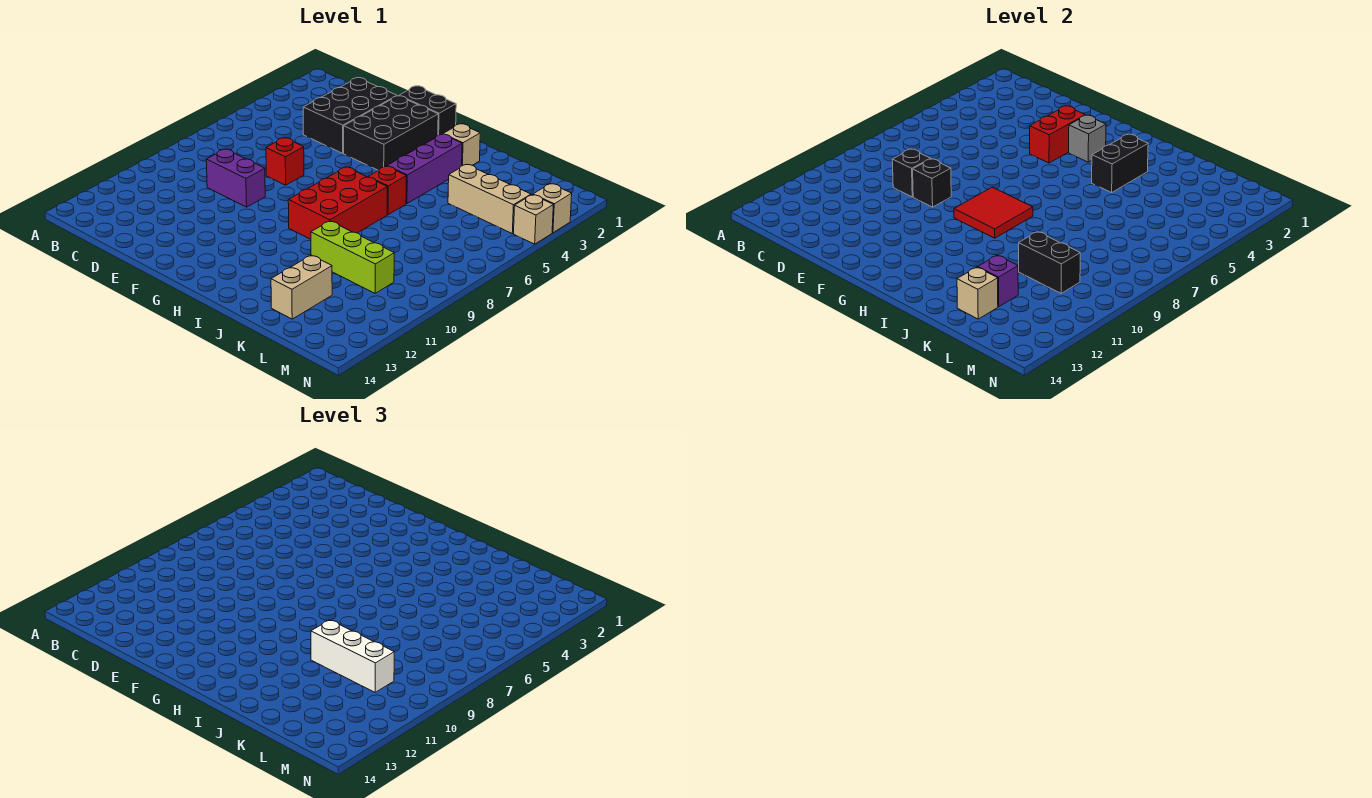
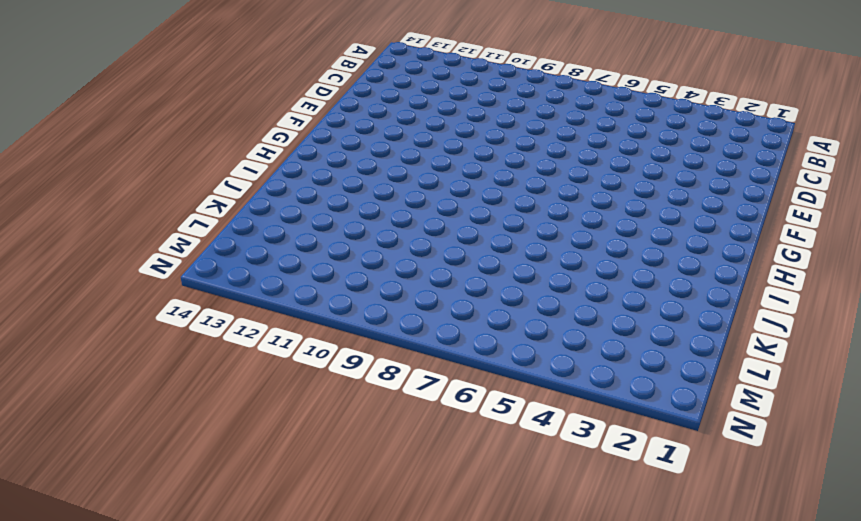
none -> black 2x3 brick [303,78,397,153]
none -> purple 1x2 brick [206,149,265,207]
none -> red 1x1 brick [266,138,304,185]

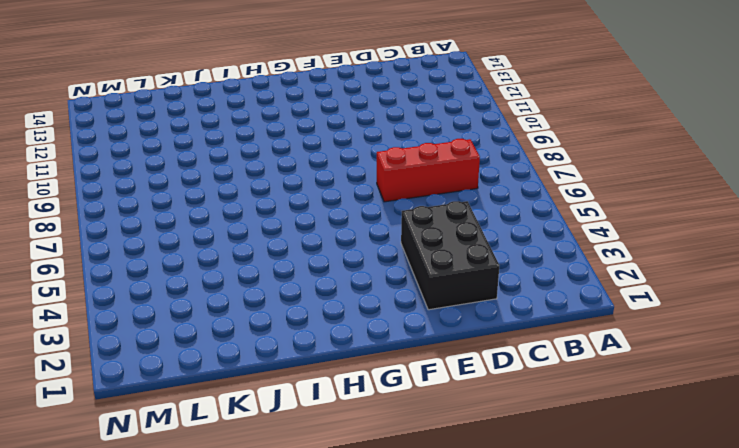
red 1x3 brick [377,139,480,202] -> red 1x1 brick [266,138,304,185]
none -> purple 1x2 brick [206,149,265,207]
none -> black 1x2 brick [399,86,456,135]
none -> black 2x3 brick [344,96,438,170]

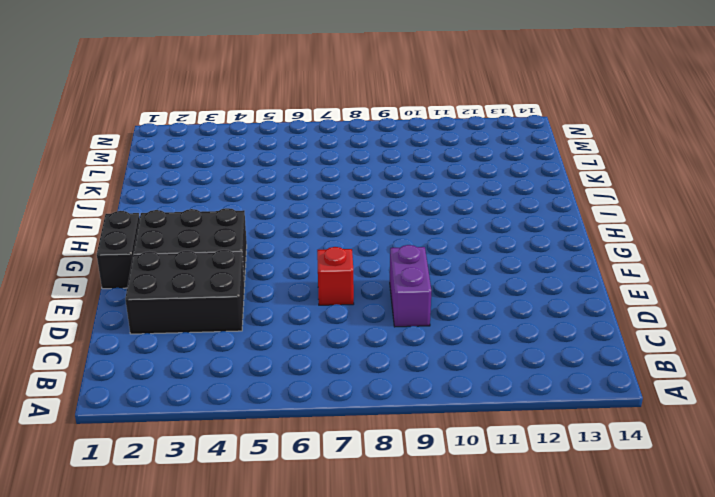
none -> red 2x3 brick [288,167,387,239]
none -> tan 1x1 brick [443,124,480,166]
none -> purple 1x3 brick [387,134,462,204]

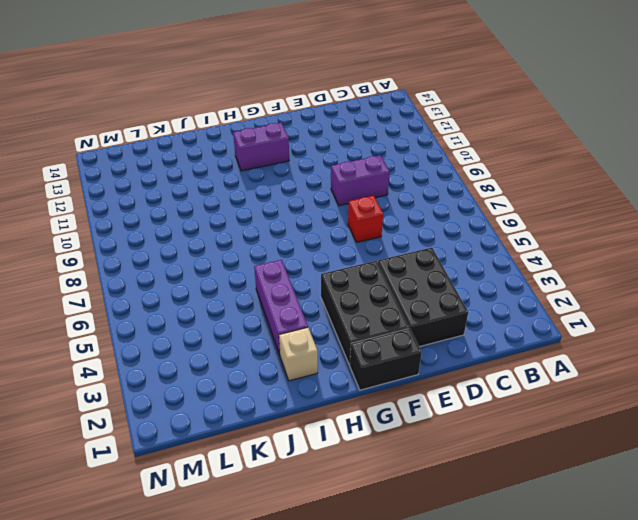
purple 1x2 brick [233,123,289,171] -> none
none -> red 2x3 brick [288,167,387,239]
none -> red 1x1 brick [368,166,406,215]
none -> lime 1x3 brick [311,221,394,293]

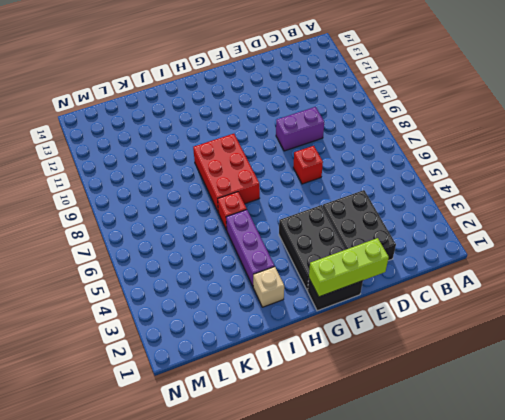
lime 1x3 brick [309,238,389,297] -> lime 1x3 brick moved to [311,221,394,293]
none -> tan 1x3 brick [448,165,531,234]
none -> tan 1x2 brick [271,255,332,319]
none -> tan 1x1 brick [533,184,572,233]

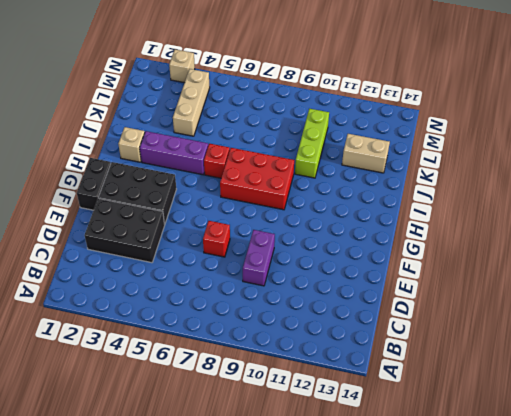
none -> tan 1x1 brick [514,195,553,244]
none -> black 1x1 brick [892,149,930,197]
none -> black 1x1 brick [913,159,951,207]

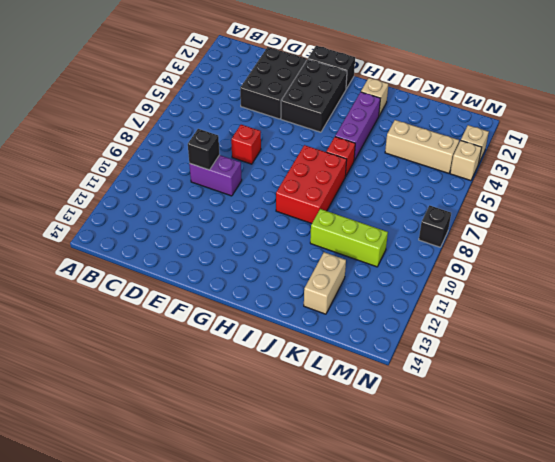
black 1x1 brick [419,205,451,247] -> black 1x1 brick moved to [913,159,951,207]
none -> red 1x2 brick [1030,106,1085,163]
none -> grey 1x1 brick [1069,115,1106,162]
none -> red 2x2 tile [954,187,1033,238]

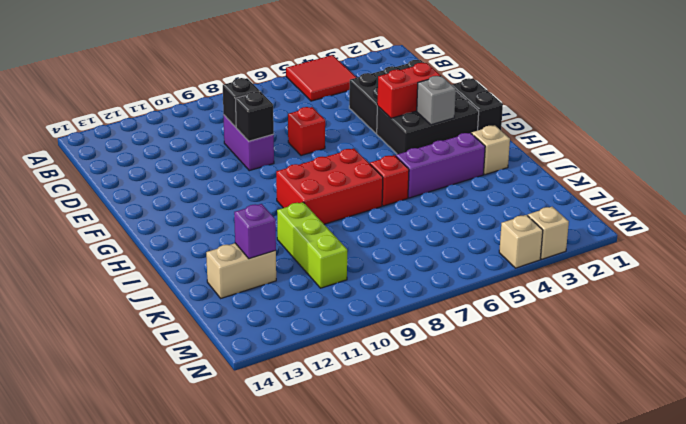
red 2x2 tile [286,55,357,101] -> red 2x2 tile moved to [954,187,1033,238]
none -> tan 1x3 brick [448,165,531,234]
none -> black 1x2 brick [1092,134,1148,193]
none -> black 1x2 brick [1019,232,1080,293]

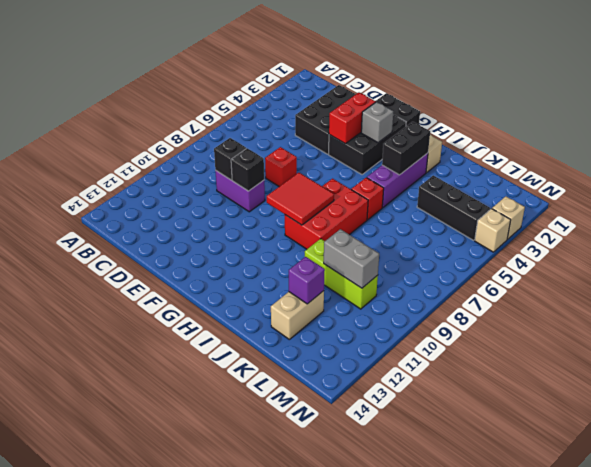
black 1x3 brick [417,175,490,240] -> tan 1x3 brick [448,165,531,234]
grey 1x2 brick [324,229,379,288] -> black 1x2 brick [1019,232,1080,293]
none -> tan 1x1 brick [957,267,998,319]
none -> white 1x3 brick [311,620,394,692]

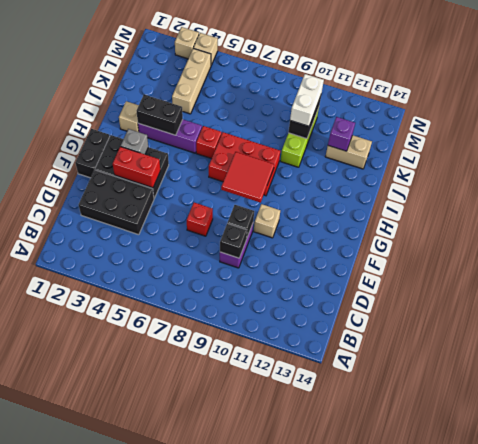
tan 1x1 brick [254,204,280,238] -> tan 1x1 brick moved to [957,267,998,319]
white 1x2 brick [290,74,324,126] -> white 1x3 brick [311,620,394,692]

